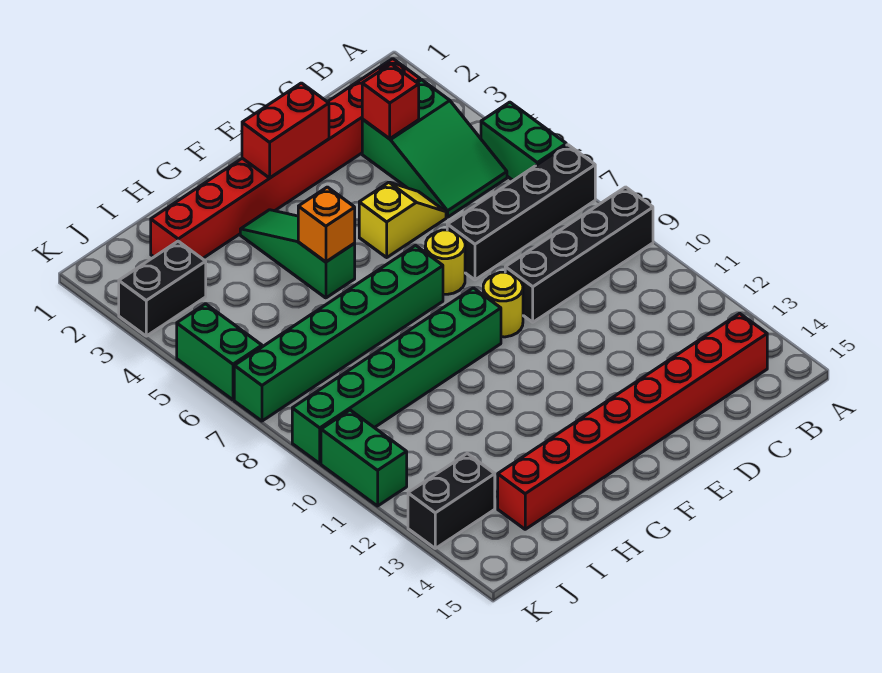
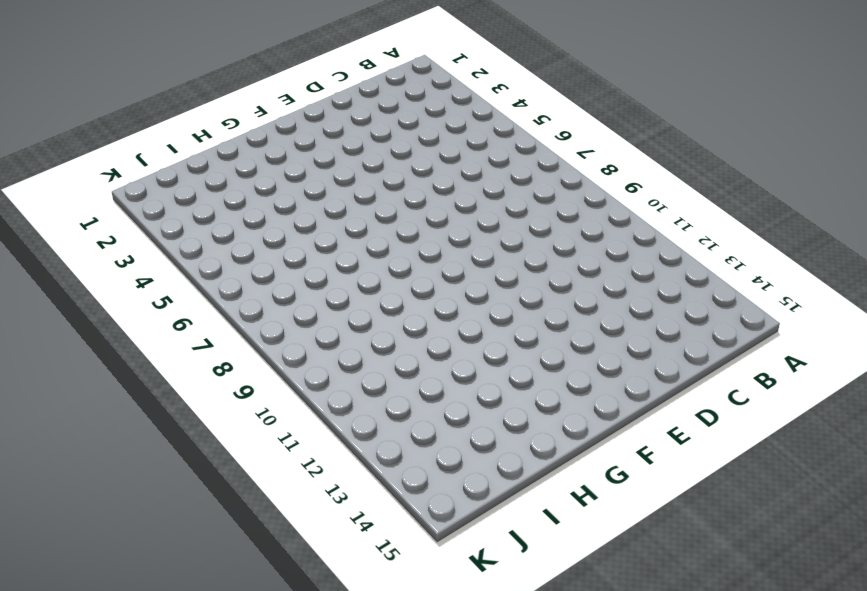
none -> green 1x2 brick [481,102,566,180]
none -> black 1x4 brick [447,145,595,280]
none -> black 1x4 brick [505,187,653,322]

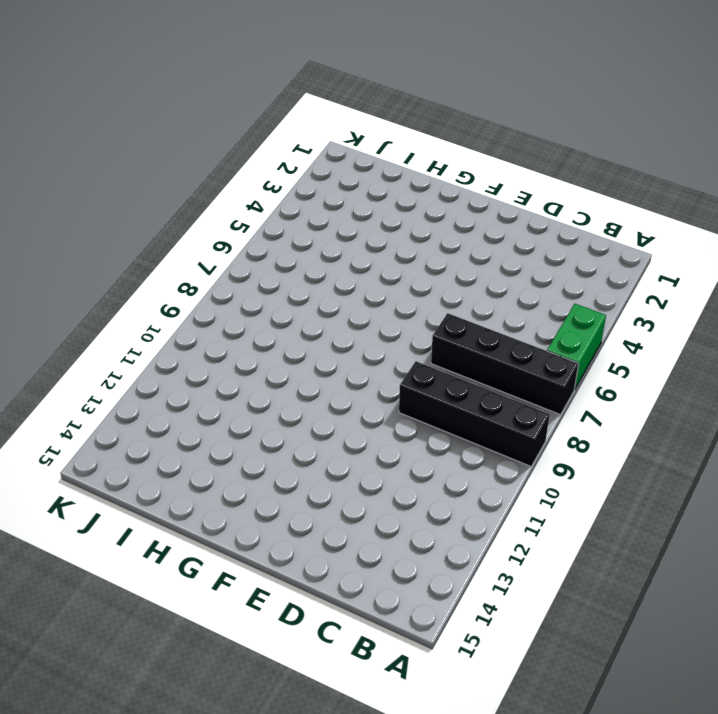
none -> red 1x8 brick [151,59,420,259]
none -> green 2x3 slope [362,80,507,217]
none -> red 1x8 brick [498,313,767,529]

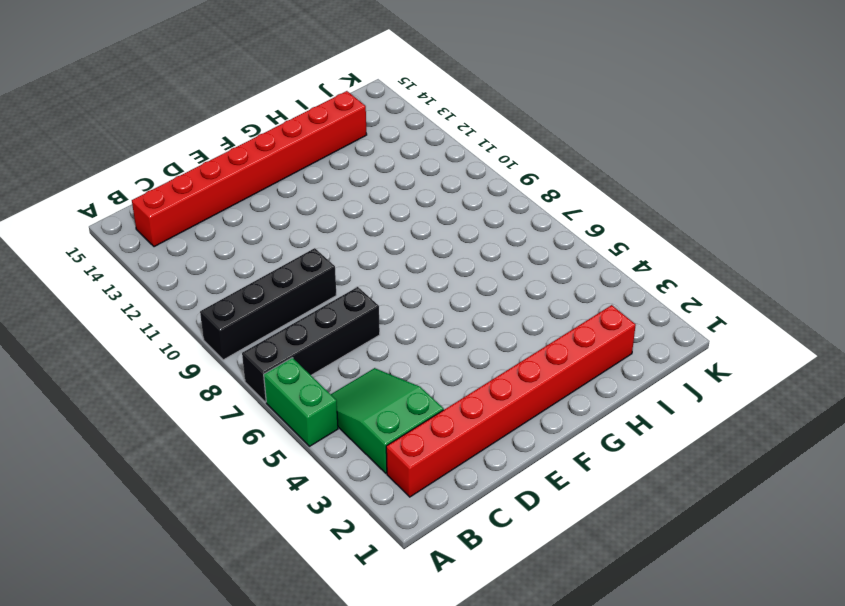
none -> yellow 1x2 slope [359,182,446,257]
none -> yellow 1x1 round brick [425,230,465,294]
none -> yellow 1x1 round brick [483,272,523,337]

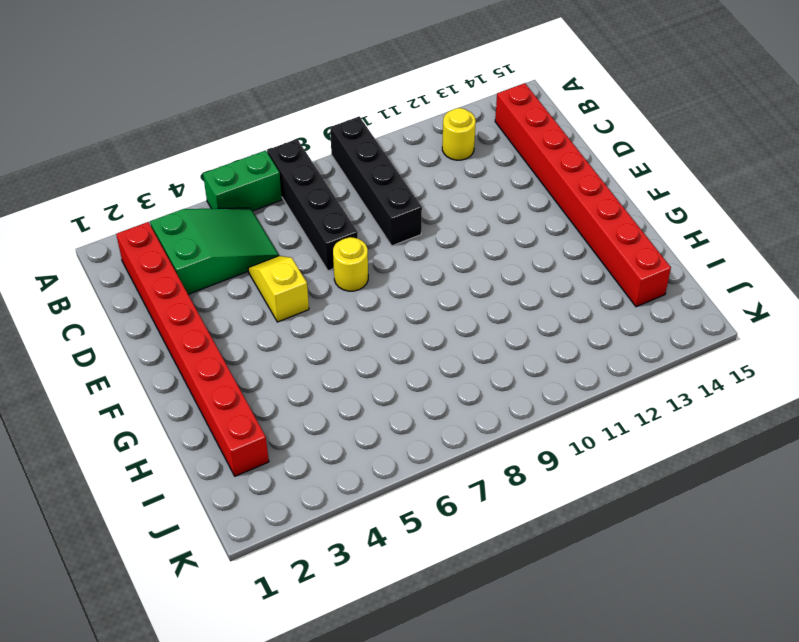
yellow 1x1 round brick [442,108,476,160] -> yellow 1x1 round brick moved to [483,272,523,337]
none -> green 1x6 brick [234,246,443,421]
none -> green 1x6 brick [292,288,501,463]
none -> green 1x3 slope [240,210,355,298]

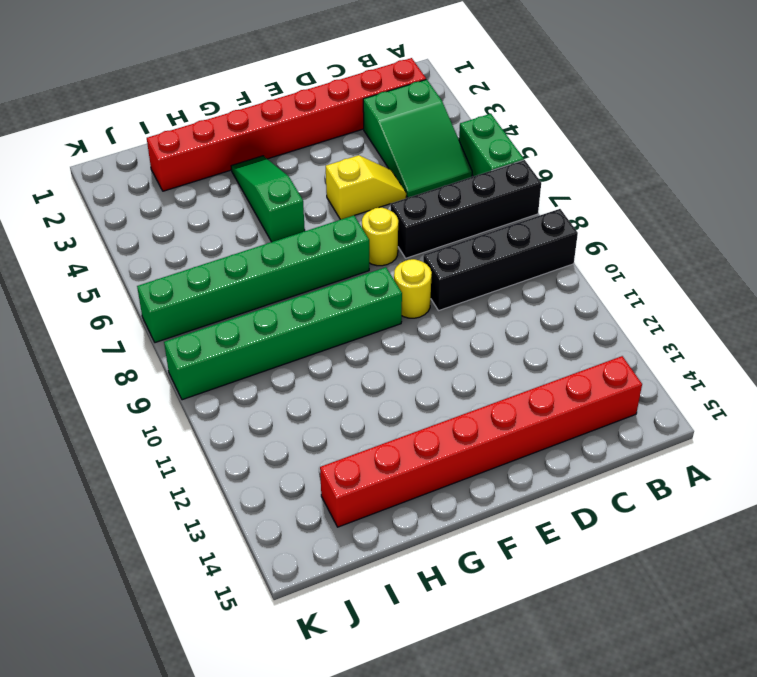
none -> black 1x2 brick [119,241,206,336]
none -> black 1x2 brick [408,454,495,548]
none -> green 1x2 brick [177,304,262,400]

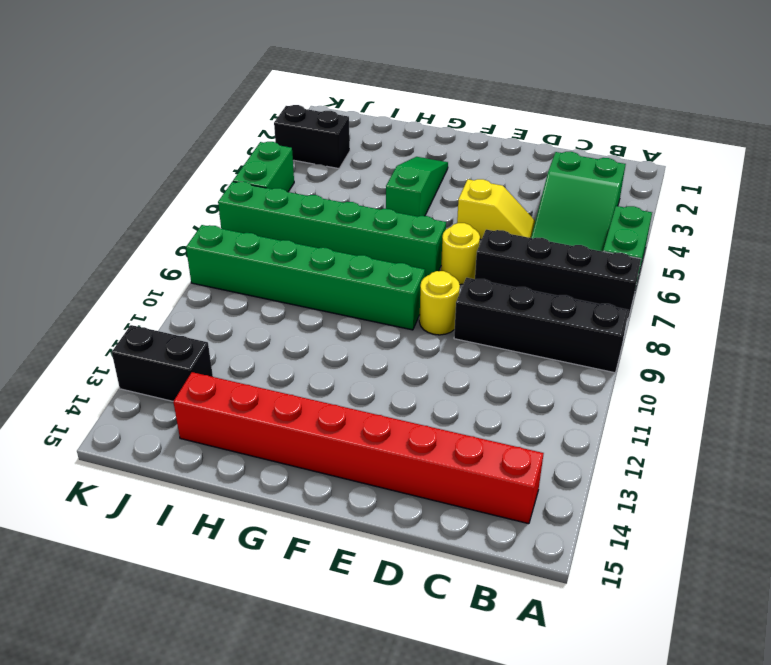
none -> red 1x8 brick [151,59,420,259]
none -> green 1x2 brick [321,410,407,506]
none -> red 1x1 brick [362,64,419,139]

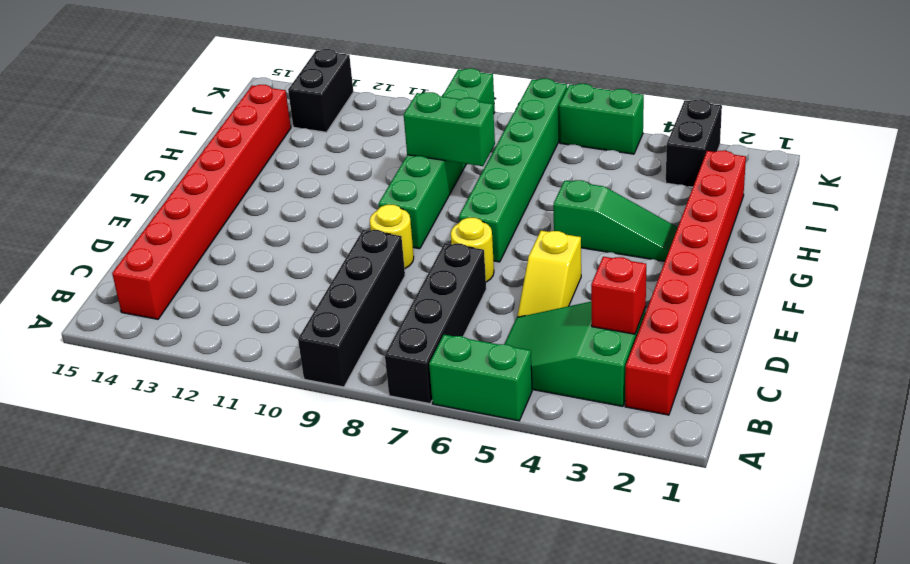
green 1x2 brick [404,92,495,166] -> green 1x2 brick moved to [321,410,407,506]
none -> red 1x2 brick [242,83,329,178]
none -> orange 1x1 brick [298,187,355,262]

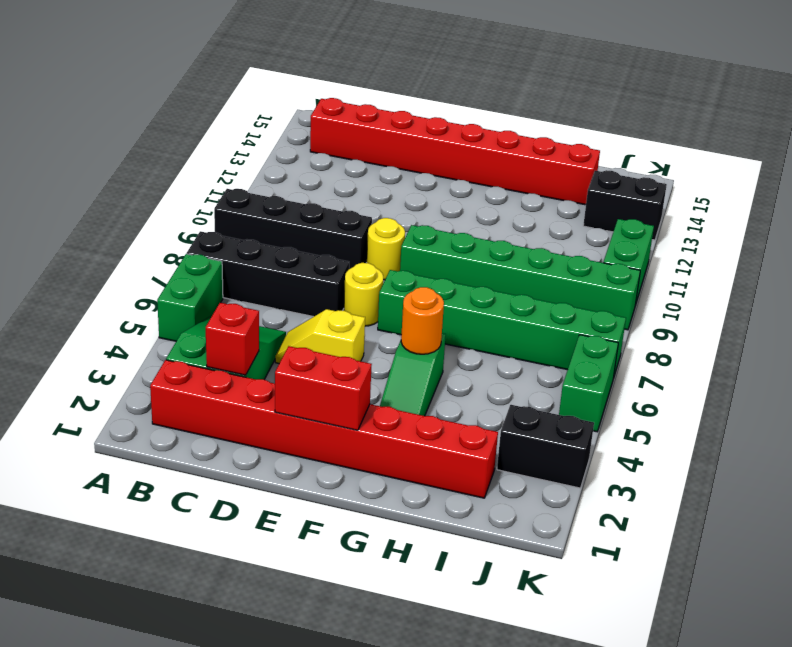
orange 1x1 round brick [401,287,444,354] -> orange 1x1 brick [298,187,355,262]

